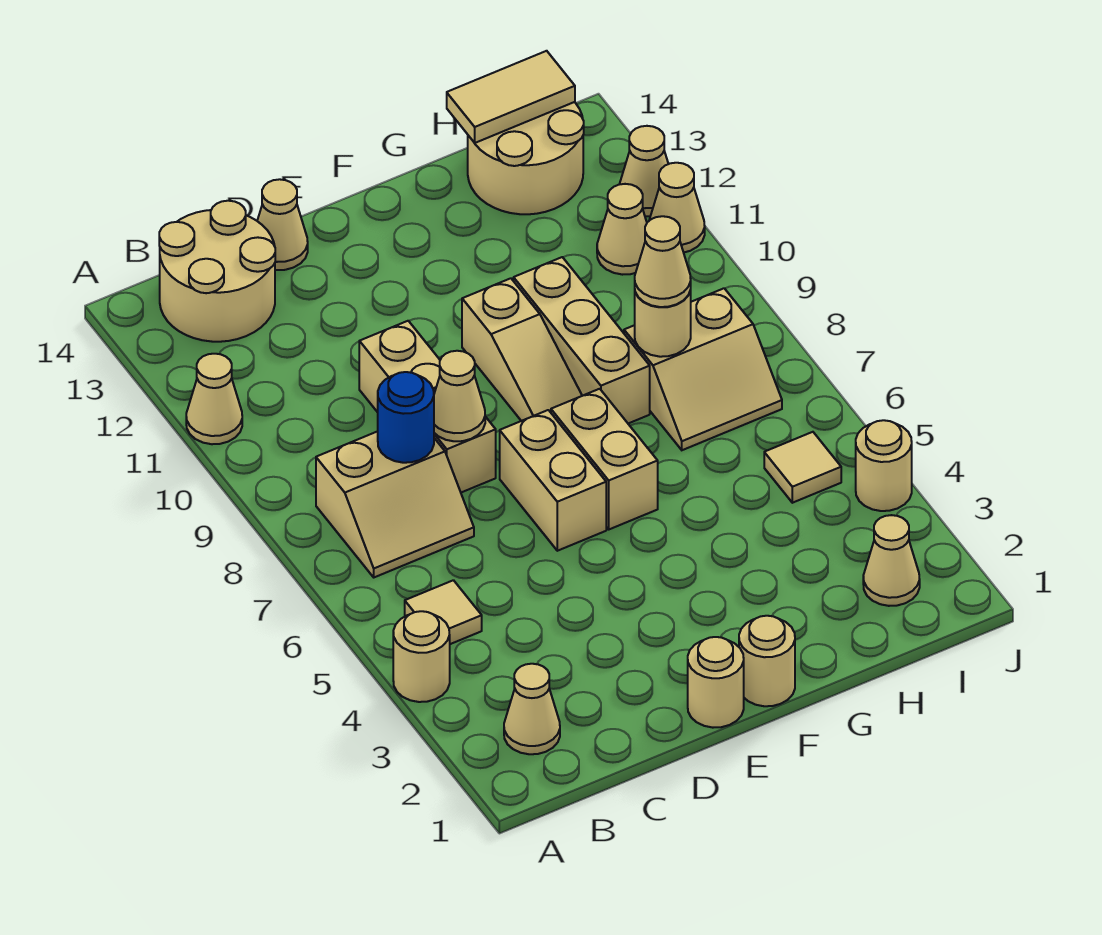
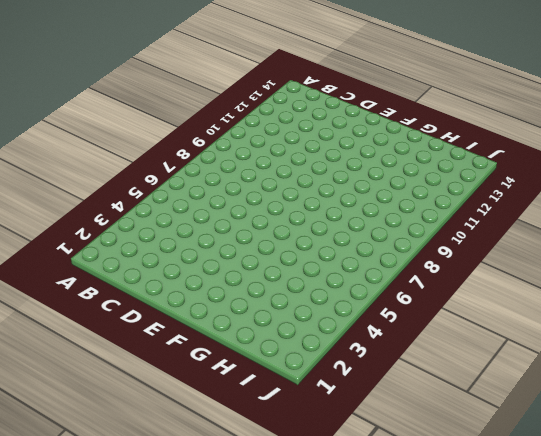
none -> tan 1x1 round brick [393,611,450,702]
none -> tan 1x1 cone [186,354,242,444]
none -> tan 1x1 cone [504,664,560,754]

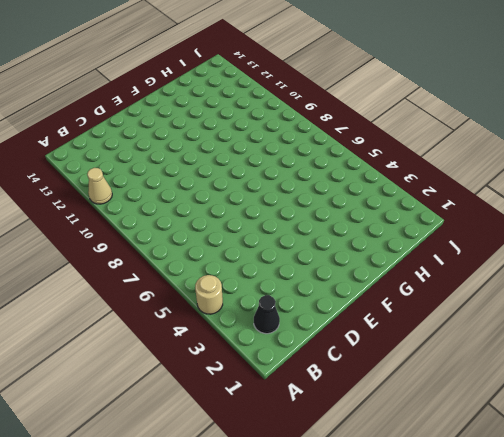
black 1x1 cone [254,295,280,334] -> tan 1x1 cone [504,664,560,754]
none -> tan 1x1 tile [405,580,482,644]
none -> tan 2x2 slope [316,431,474,577]
none -> tan 2x2 round brick [159,201,275,342]

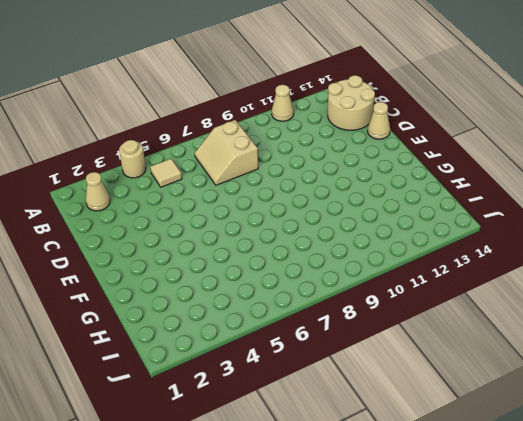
none -> tan 1x3 brick [359,321,496,492]
none -> tan 1x1 round brick [688,637,744,728]
none -> tan 1x2 brick [500,410,606,551]

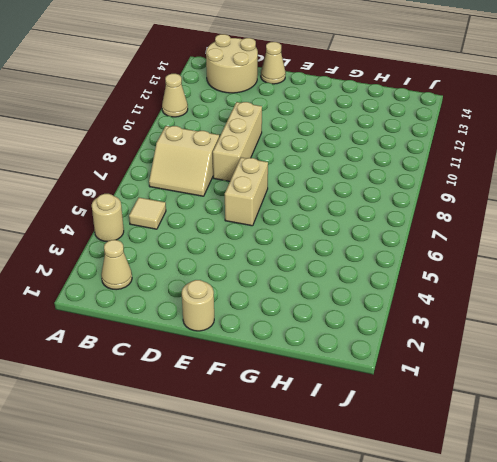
none -> tan 1x1 round brick [739,616,795,706]
none -> tan 1x2 brick [551,389,658,529]
none -> tan 1x3 slope [462,278,582,421]

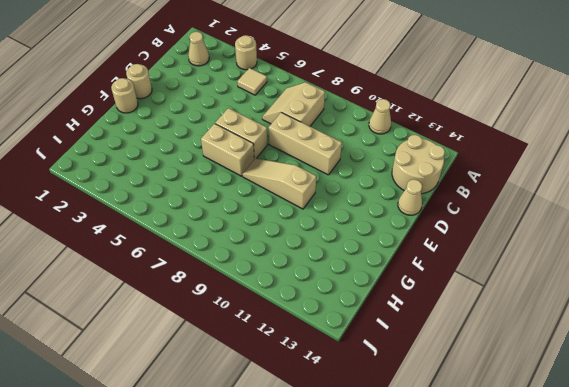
none -> tan 1x3 brick [514,257,650,423]
none -> tan 2x2 slope [624,288,782,450]
none -> tan 2x2 round brick [468,102,584,214]

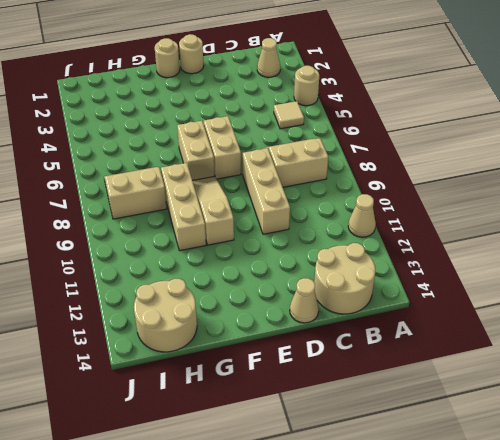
none -> tan 1x1 cone [863,515,920,606]
none -> tan 1x1 tile [764,432,841,503]
none -> tan 1x1 cone [597,184,647,275]

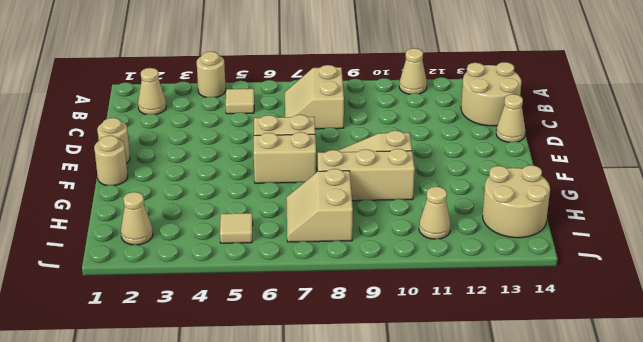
none -> tan 1x3 brick [359,321,496,492]
none -> tan 1x1 round brick [856,420,912,511]
none -> tan 1x1 cone [649,163,705,253]

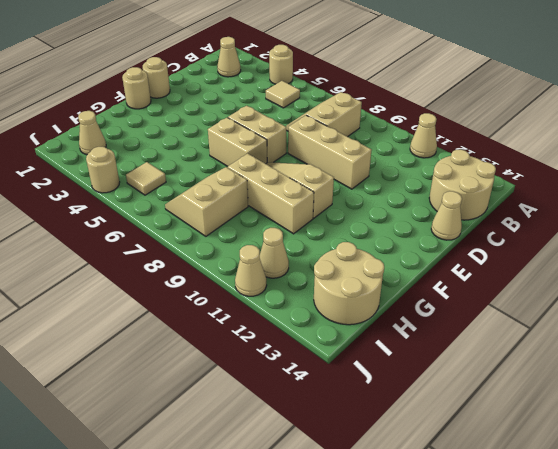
none -> tan 1x1 cone [620,126,668,216]
none -> blue 1x1 round brick [378,372,434,463]
none -> tan 1x1 cone [434,351,485,441]

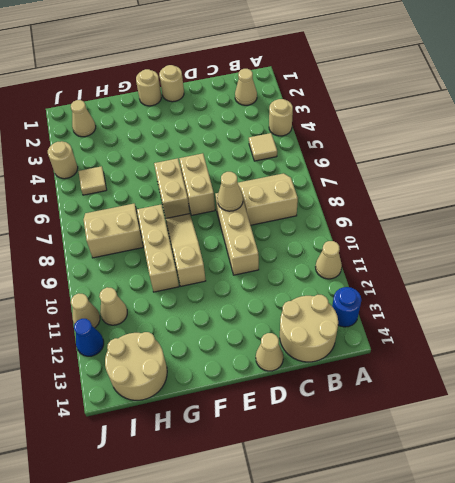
blue 1x1 round brick [332,287,361,327] -> blue 1x1 round brick moved to [378,372,434,463]
blue 1x1 cone [74,319,104,356] -> tan 1x1 cone [620,126,668,216]
none -> tan 1x1 round brick [635,290,691,357]
none -> tan 1x2 tile [447,51,575,143]
none -> tan 1x1 cone [635,216,691,307]

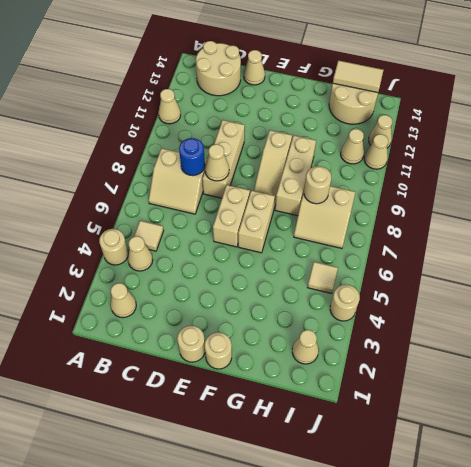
tan 1x1 cone [128,236,153,271] -> tan 1x1 cone moved to [635,216,691,307]

